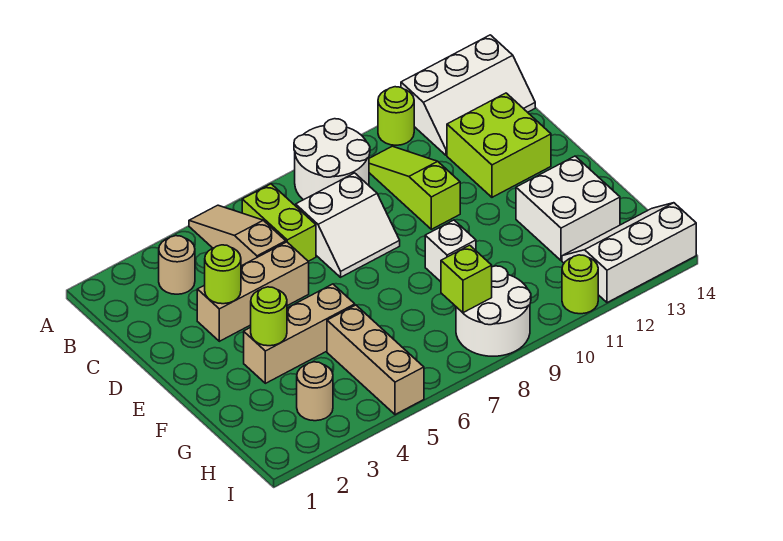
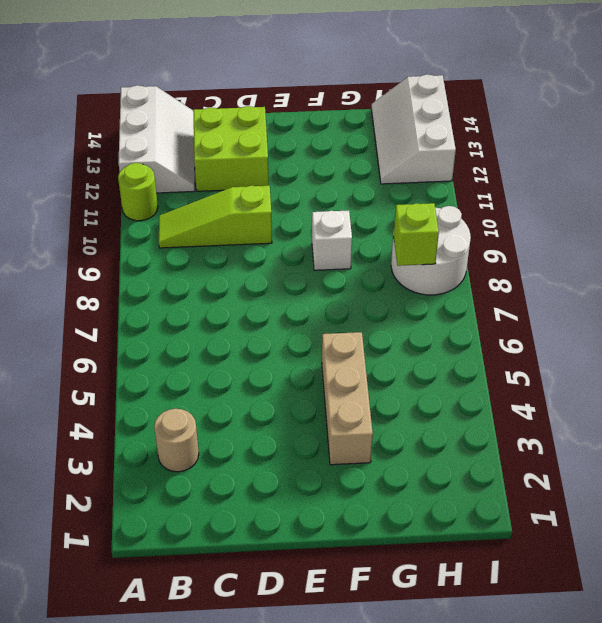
none -> tan 1x3 slope [189,205,286,266]
none -> white 2x2 round brick [294,119,370,200]
none -> lime 1x2 brick [242,184,316,261]

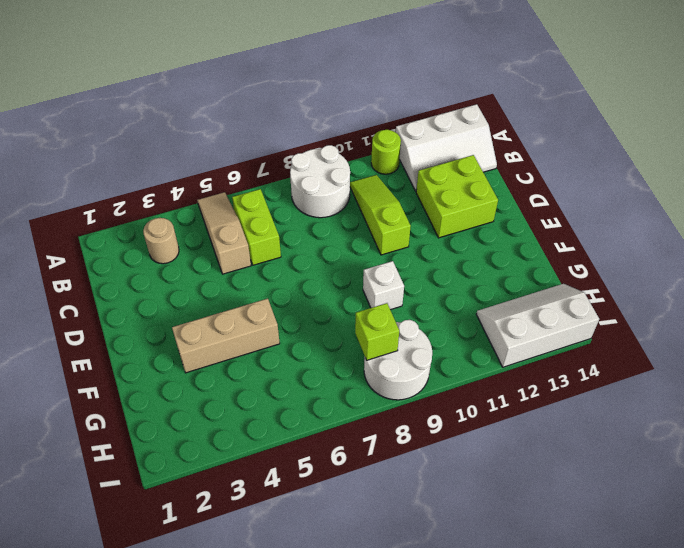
none -> white 2x2 slope [296,173,400,277]
none -> tan 1x3 brick [197,242,309,341]
none -> white 2x2 brick [516,156,620,260]

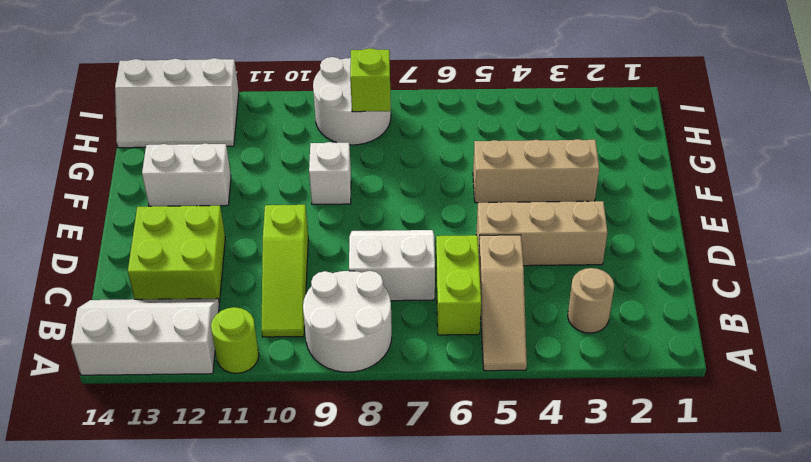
white 1x2 brick [142,143,231,206] -> white 2x2 brick [516,156,620,260]
none -> tan 1x3 brick [327,305,424,415]
none -> tan 1x1 round brick [297,362,333,421]
none -> lime 1x1 round brick [562,255,598,314]

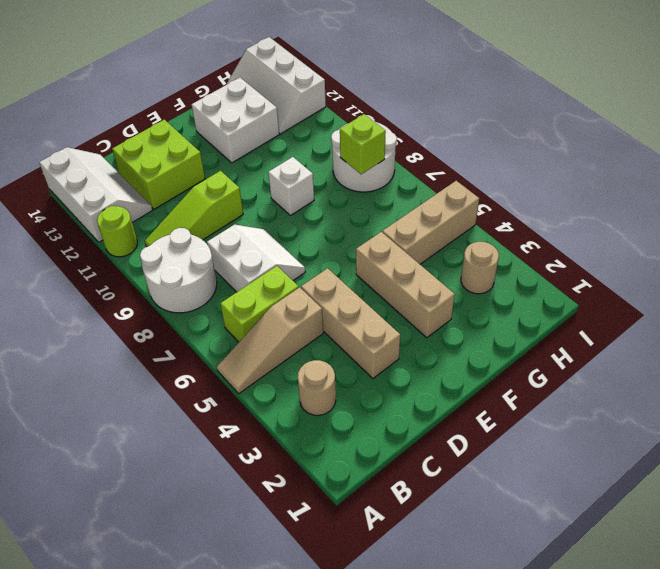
none -> lime 1x1 round brick [562,255,598,314]
none -> lime 1x1 round brick [205,245,241,304]
none -> lime 1x1 round brick [251,287,287,346]

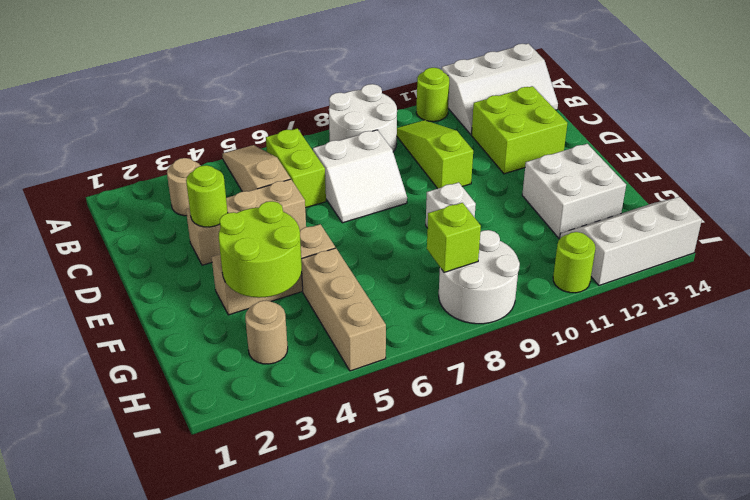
lime 2x2 round brick [219,201,302,298] -> lime 1x1 round brick [251,287,287,346]

